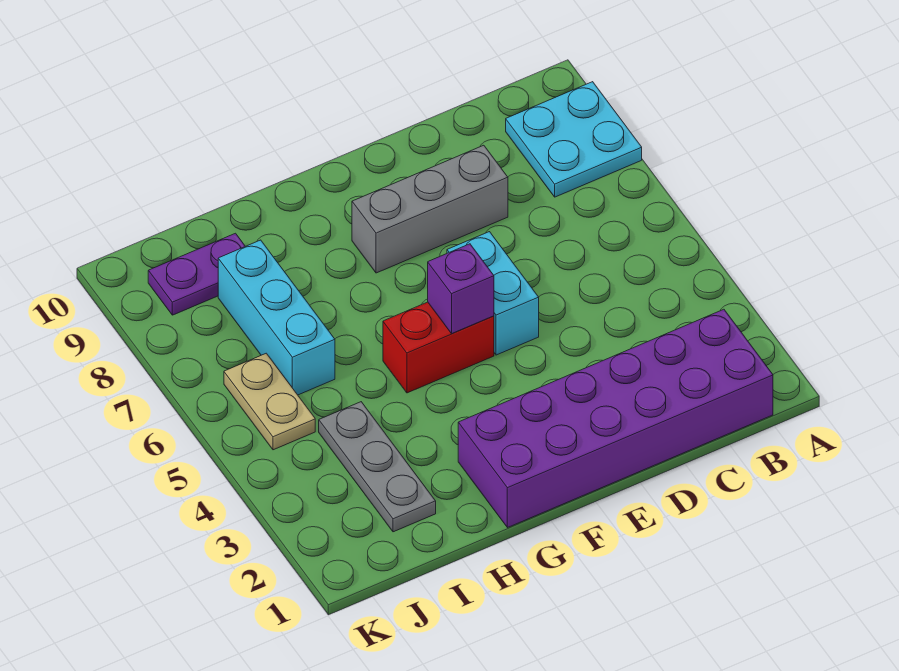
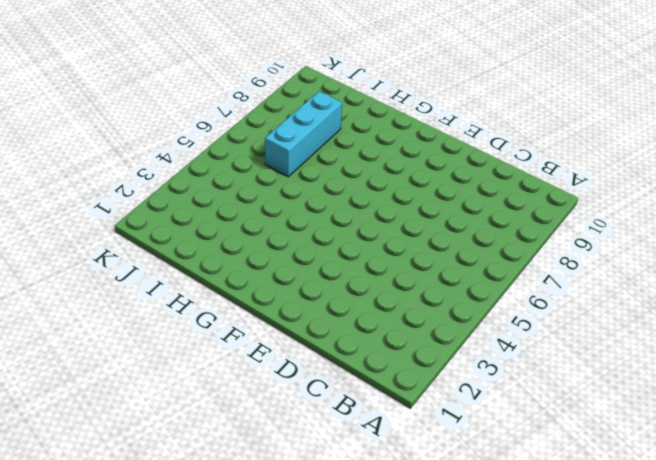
none -> cyan 2x2 plate [506,82,642,197]
none -> purple 2x6 brick [458,309,773,528]

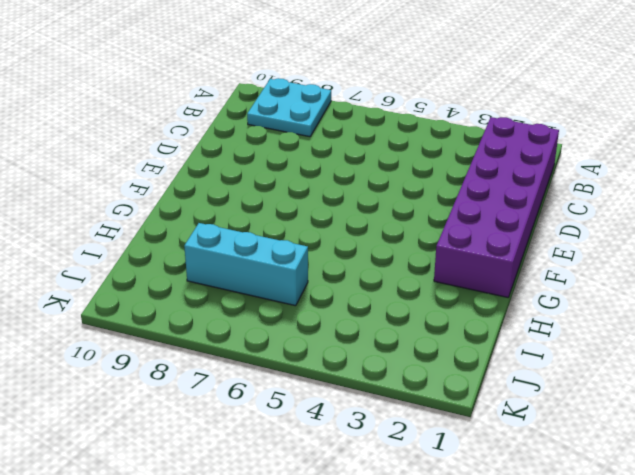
none -> grey 1x3 brick [352,145,508,273]
none -> cyan 1x2 brick [447,232,539,355]

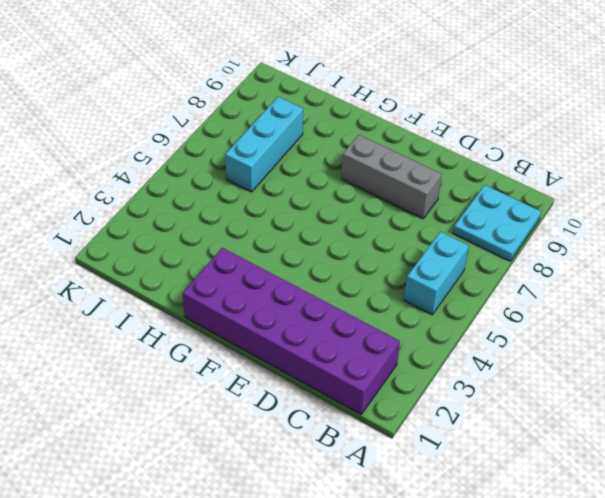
cyan 1x2 brick [404,232,469,315] -> cyan 1x2 brick moved to [447,232,539,355]
none -> red 1x2 brick [383,302,494,393]
none -> grey 1x3 plate [319,402,436,532]

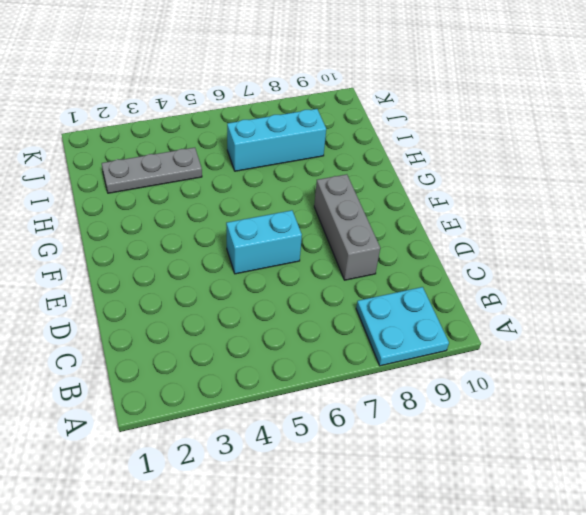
none -> purple 2x6 brick [458,309,773,528]
none -> red 1x2 brick [383,302,494,393]

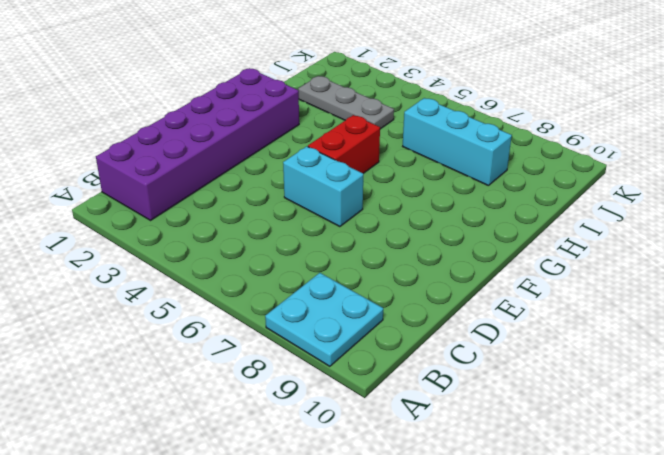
none -> grey 1x3 brick [352,145,508,273]
none -> purple 1x2 plate [148,233,245,315]

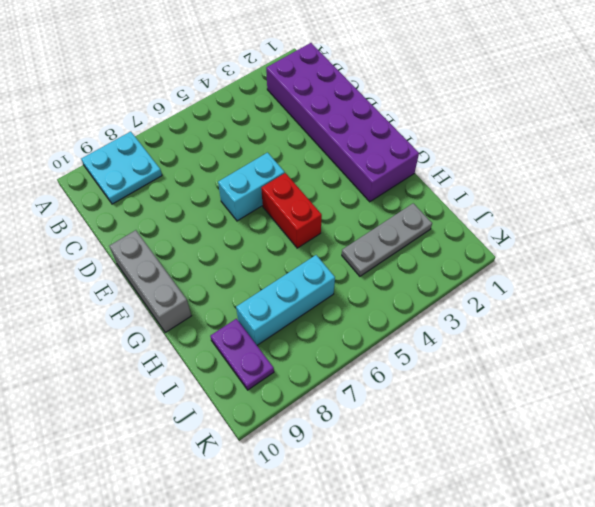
grey 1x3 brick [110,230,191,333] -> grey 1x3 brick moved to [352,145,508,273]
none -> tan 1x2 plate [224,353,315,450]
none -> purple 1x1 brick [428,244,494,334]

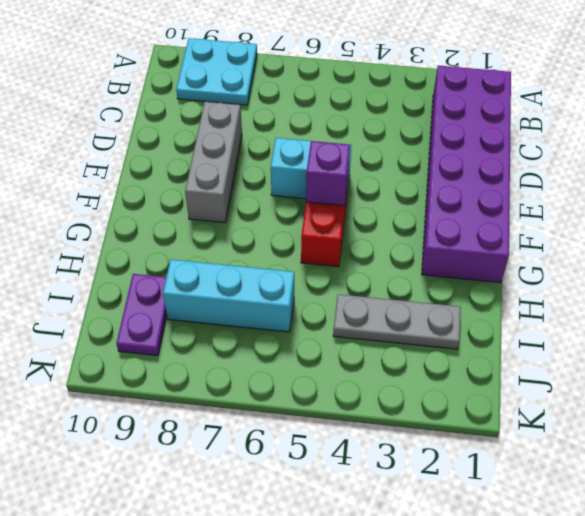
none -> tan 1x2 plate [224,353,315,450]

